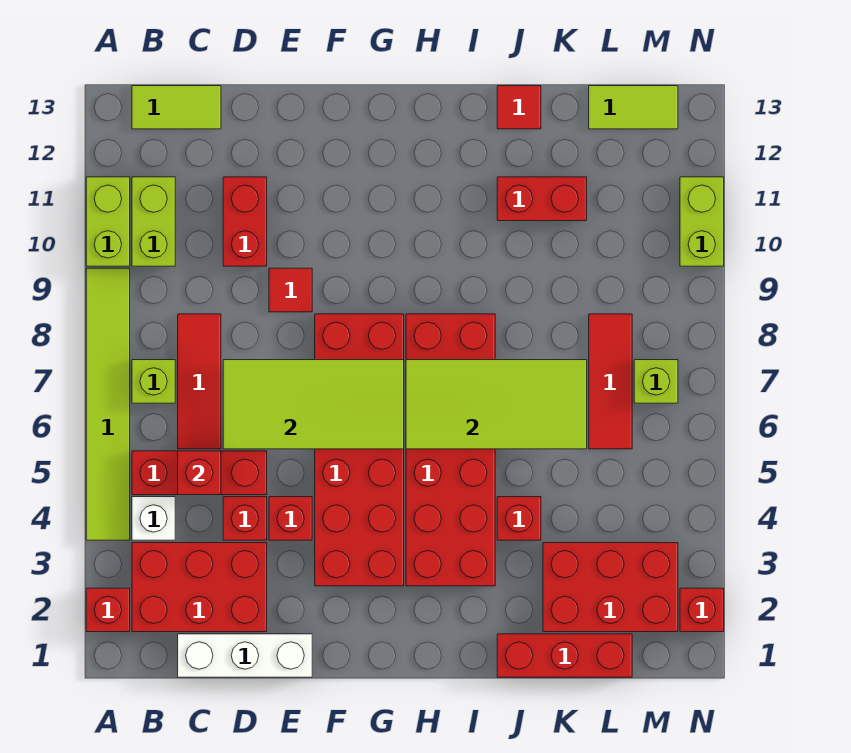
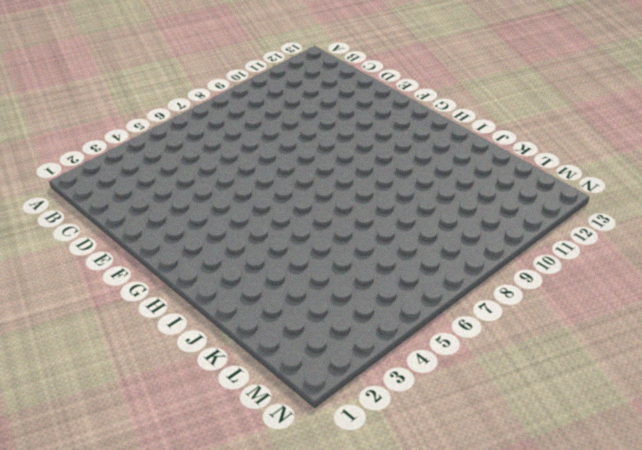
none -> red 1x1 brick [86,588,130,632]
none -> lime 1x6 tile [86,268,130,540]
none -> lime 1x2 brick [86,177,130,266]
none -> red 2x3 brick [132,543,267,632]

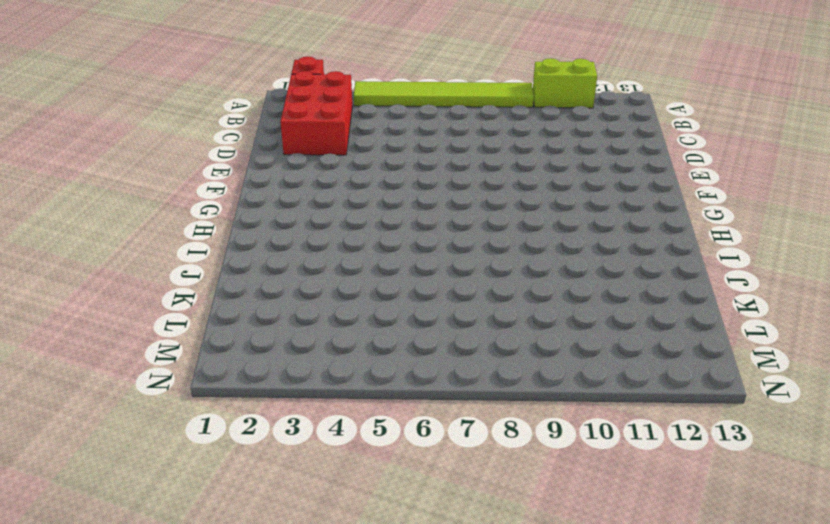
none -> white 1x1 brick [132,497,175,540]
none -> red 1x3 brick [132,451,267,495]
none -> lime 1x1 brick [132,360,175,403]
none -> lime 1x2 brick [132,177,175,266]

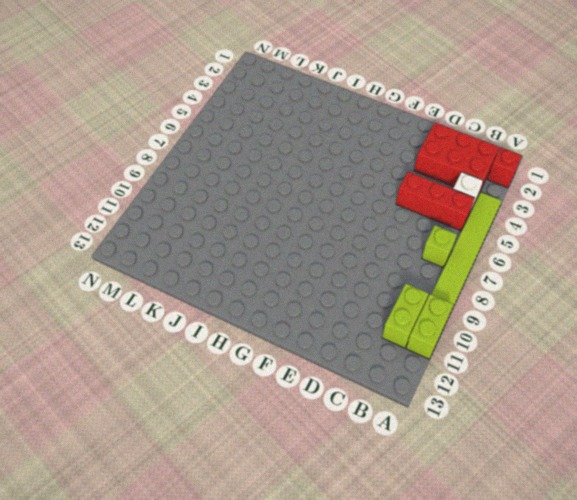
none -> lime 1x2 tile [132,86,221,129]
none -> white 1x3 brick [178,634,312,677]
none -> red 1x3 tile [178,314,221,449]
none -> red 1x1 brick [223,497,267,540]

